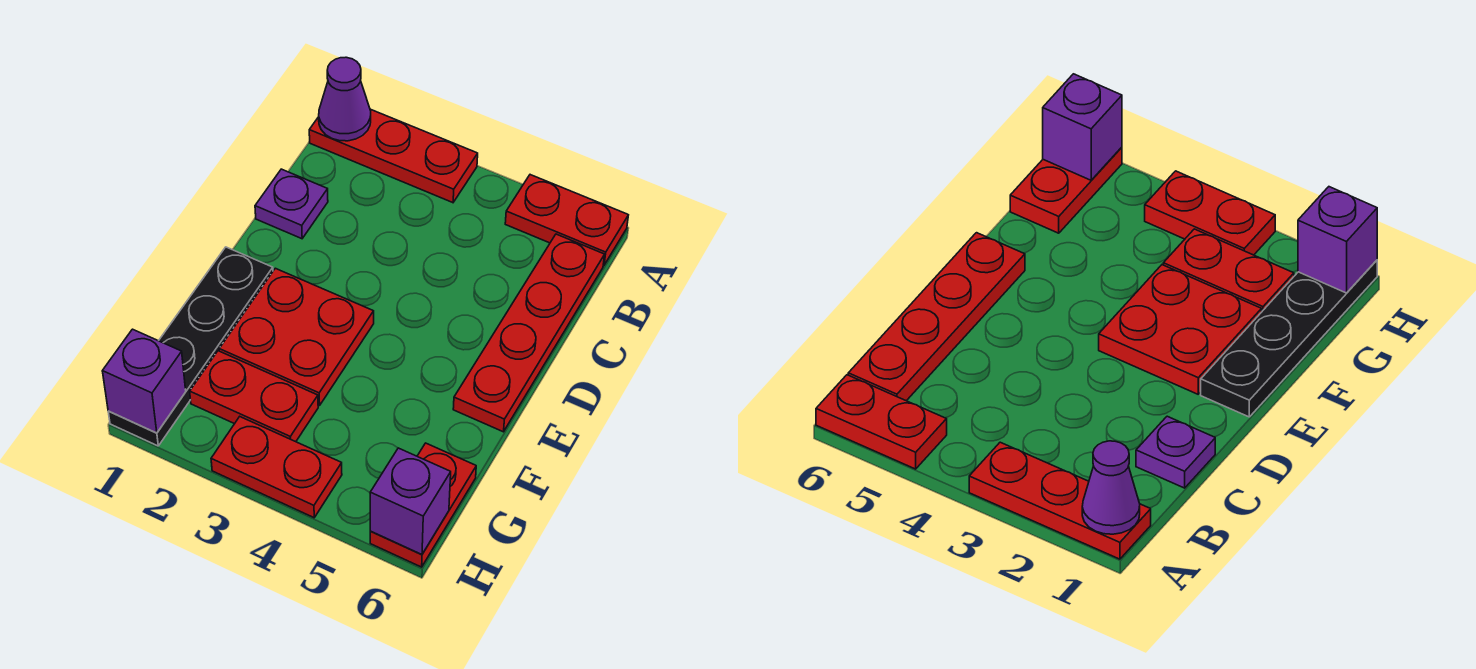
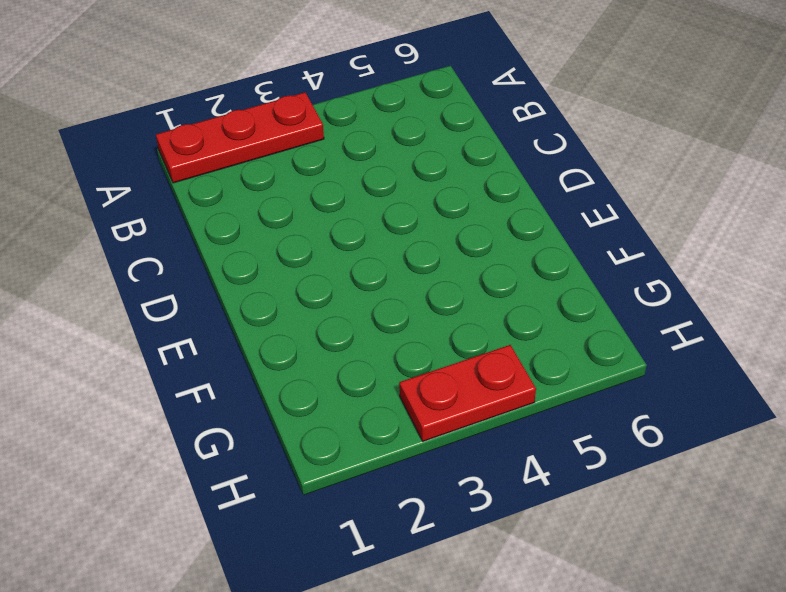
none -> red 1x2 plate [505,175,628,265]
none -> red 1x4 plate [453,234,605,432]
none -> purple 1x1 plate [255,169,328,239]

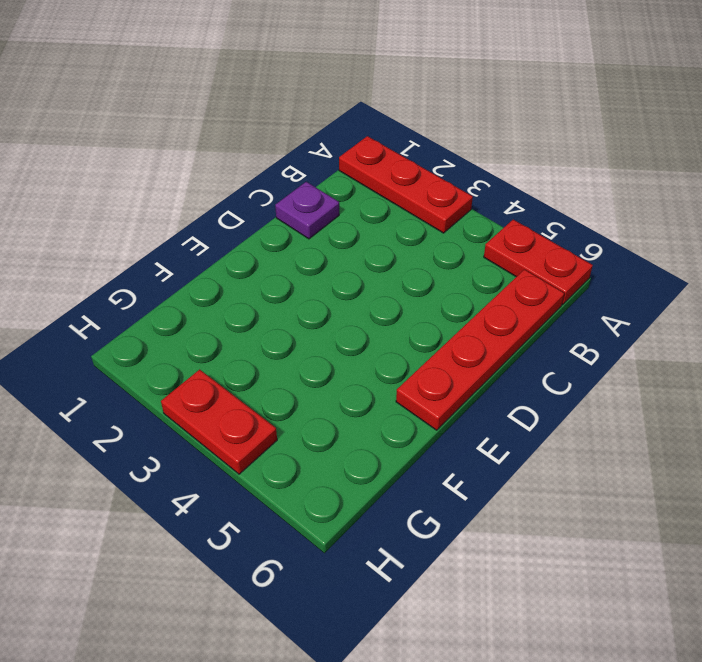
none -> black 1x4 plate [108,247,273,446]
none -> red 2x2 plate [219,268,374,406]
none -> red 1x2 plate [190,351,318,442]

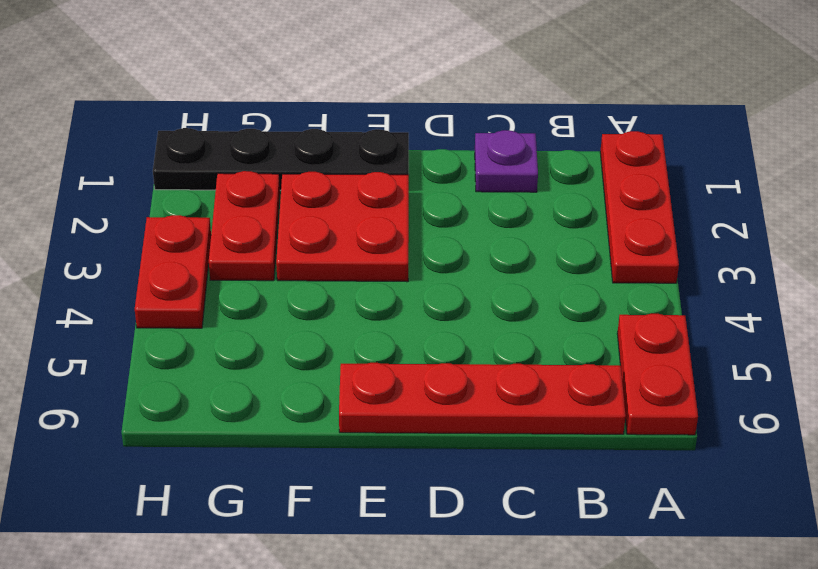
none -> red 1x2 plate [370,443,476,567]
none -> purple 1x1 cone [319,57,371,141]
none -> purple 1x1 brick [102,329,186,433]

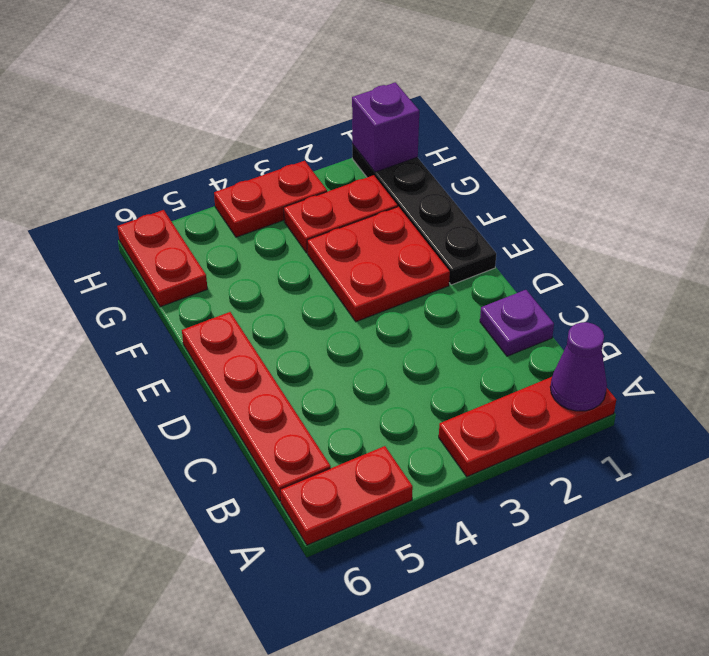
none -> purple 1x1 brick [370,448,451,555]

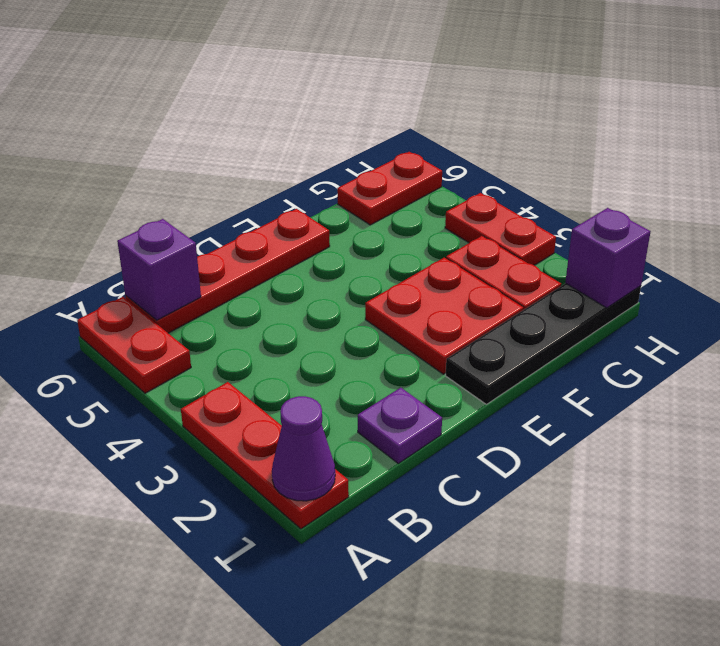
purple 1x1 brick [117,219,201,320] -> purple 1x1 brick moved to [370,448,451,555]

